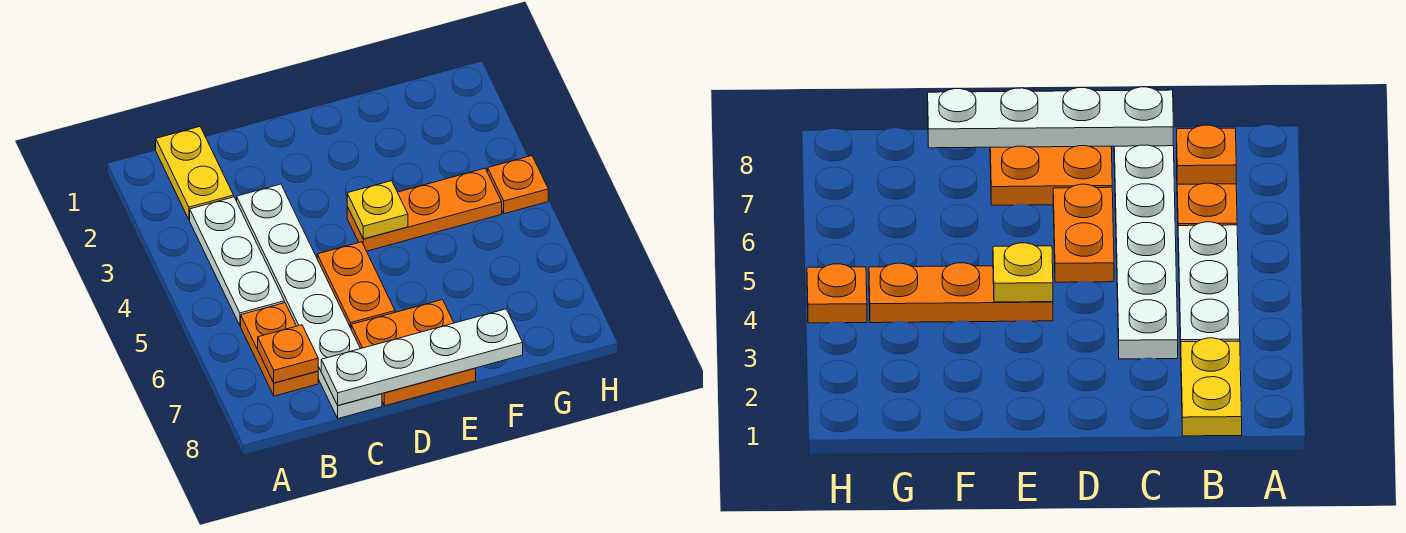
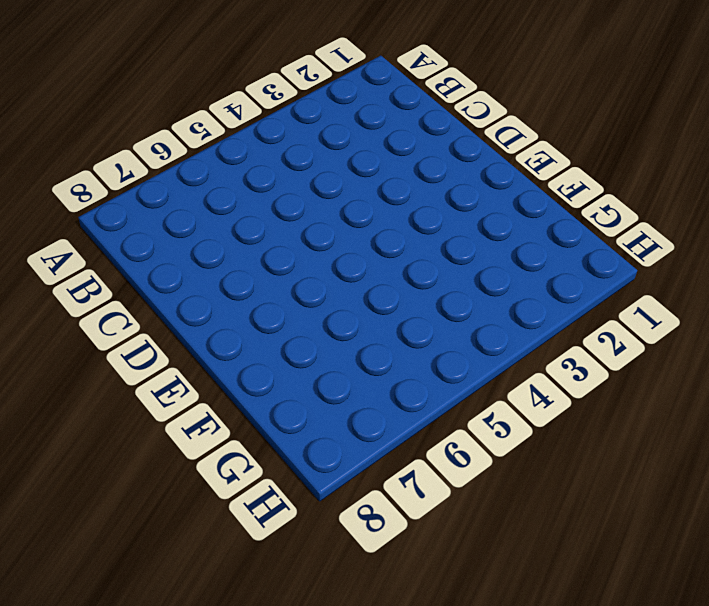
none -> yellow 1x2 plate [156,127,234,220]
none -> white 1x3 plate [190,197,284,326]

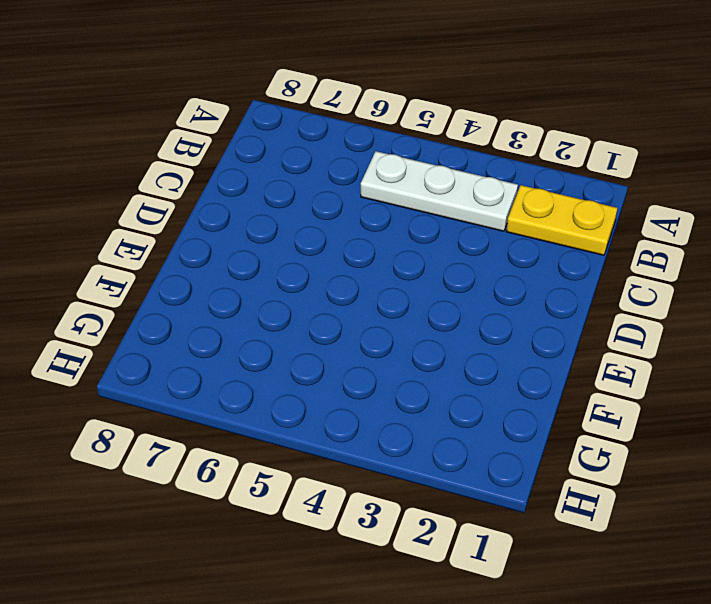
none -> orange 1x2 plate [241,303,318,396]
none -> white 1x6 plate [237,184,382,418]

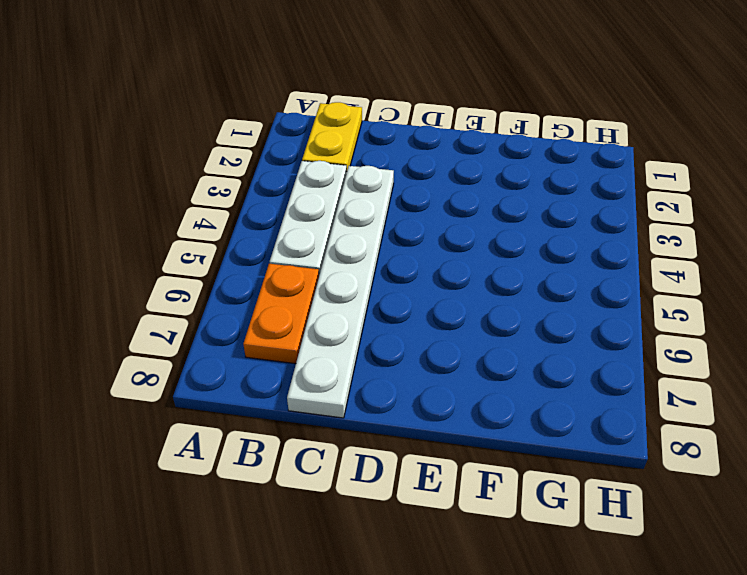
none -> orange 1x2 plate [317,242,395,328]
none -> orange 2x2 plate [351,300,476,406]

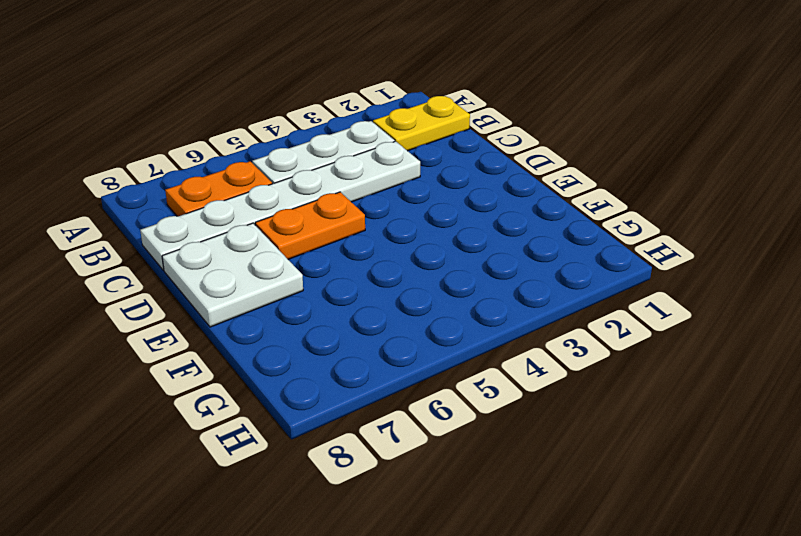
white 2x2 plate [162,223,303,327] -> orange 2x2 plate [351,300,476,406]
none -> orange 1x3 plate [347,168,502,251]
none -> orange 1x1 plate [488,156,548,214]

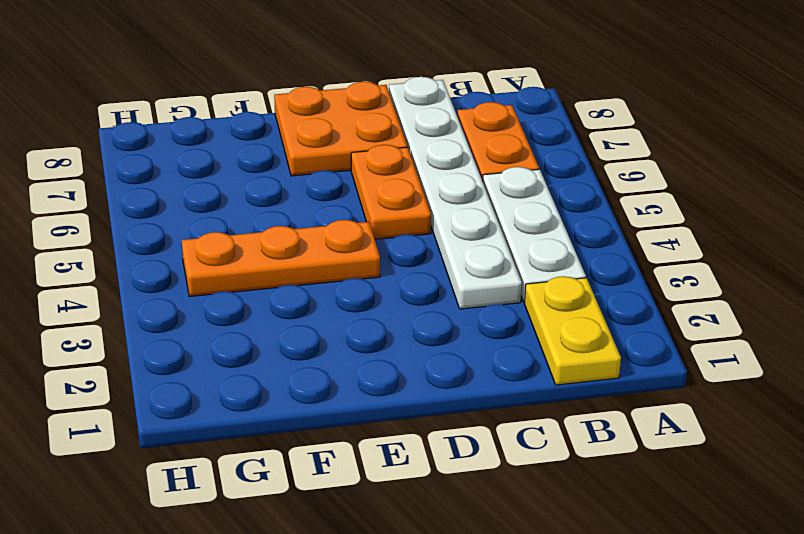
none -> orange 1x1 plate [488,156,548,214]
none -> orange 1x1 plate [258,325,318,383]

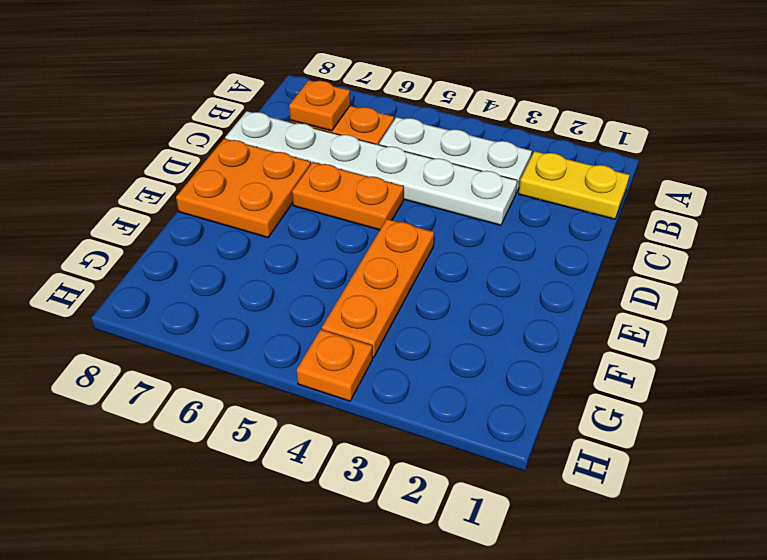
none -> white 1x4 plate [321,309,523,405]
none -> yellow 1x1 plate [347,181,408,239]

